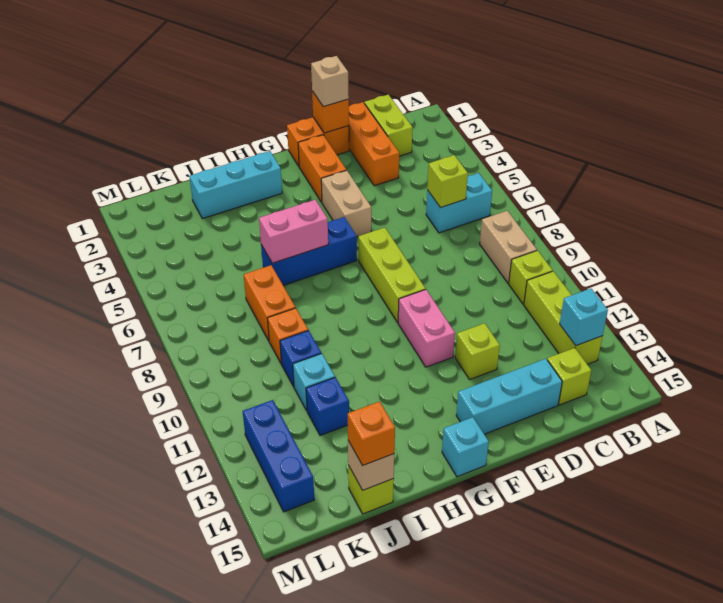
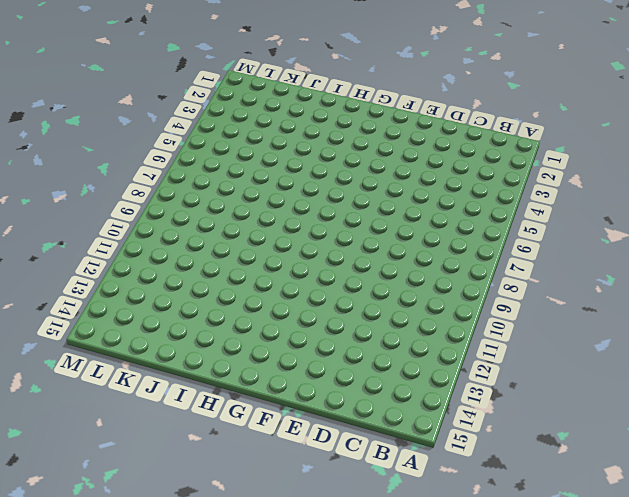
none -> cyan 1x2 brick [426,173,492,233]
none -> tan 1x2 brick [480,211,537,283]
none -> lime 1x1 brick [509,251,553,304]
none -> lime 1x3 brick [524,271,602,364]

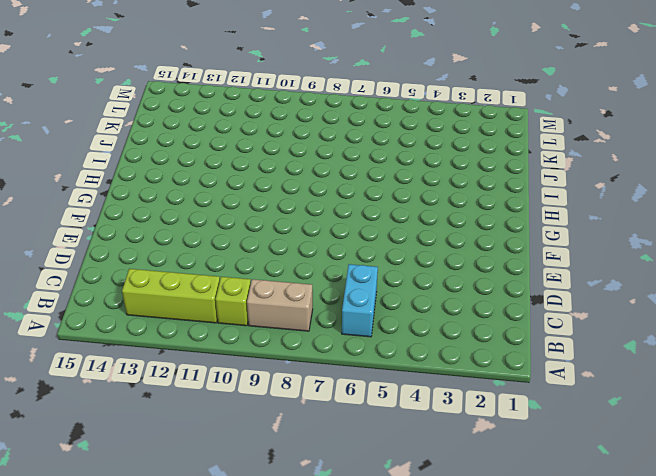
none -> lime 1x2 brick [364,95,413,156]
none -> lime 1x1 brick [547,348,591,405]
none -> orange 1x3 brick [349,102,399,186]
none -> cyan 1x3 brick [456,359,562,434]

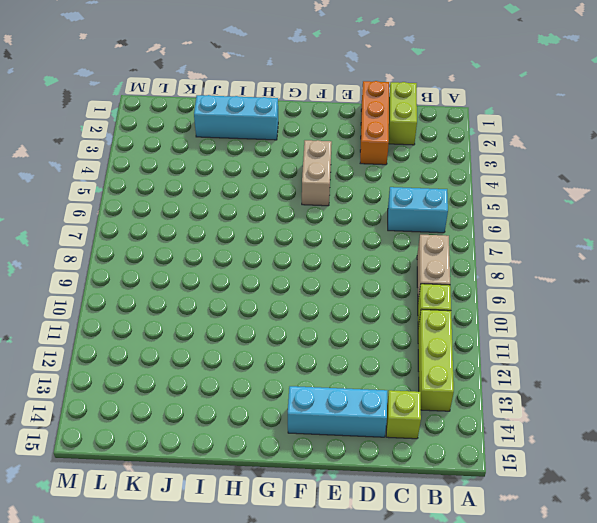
none -> orange 1x2 brick [287,117,349,166]
none -> lime 1x1 brick [455,323,500,379]
none -> orange 1x2 brick [298,135,346,202]
none -> lime 1x3 brick [358,228,426,323]

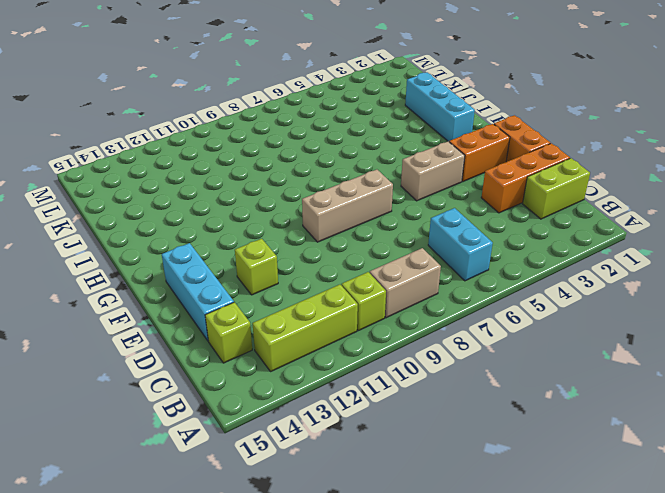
tan 1x3 brick [302,170,393,242] -> lime 1x3 brick [358,228,426,323]
none -> pink 1x2 brick [398,290,455,367]
none -> blue 1x3 brick [261,217,357,285]
none -> cyan 1x1 brick [442,417,489,477]
none -> orange 1x2 brick [244,265,295,340]

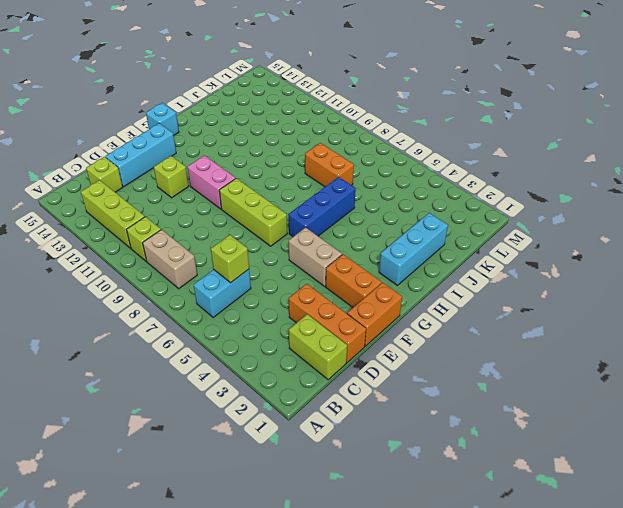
none -> orange 1x1 brick [268,308,308,364]
none -> blue 1x1 brick [280,330,321,387]
none -> cyan 1x1 brick [293,353,335,411]
none -> blue 1x1 brick [306,377,349,435]

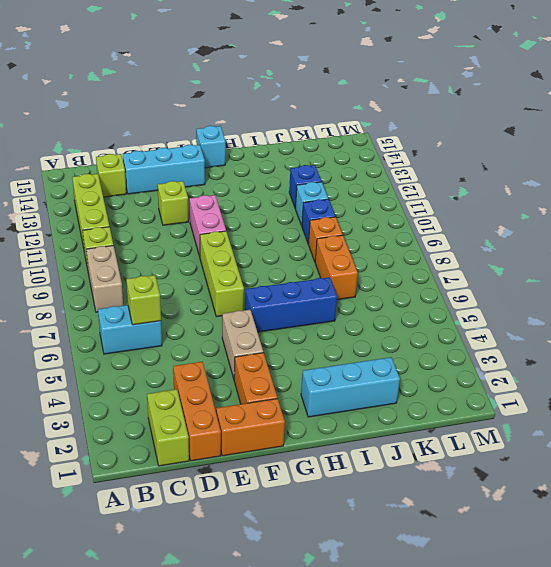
none -> lime 1x1 brick [348,465,394,514]
none -> blue 1x3 brick [243,400,314,512]
none -> cyan 1x1 brick [560,289,608,346]
none -> orange 1x1 brick [312,91,349,133]

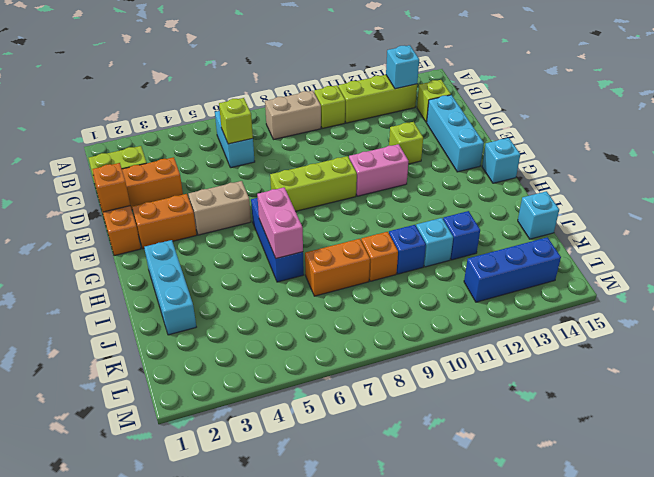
cyan 1x1 brick [518,191,559,239] -> lime 1x1 brick [348,465,394,514]
none -> tan 1x1 brick [348,441,394,490]
none -> tan 1x1 brick [311,56,349,107]
none -> orange 1x1 brick [348,402,395,466]

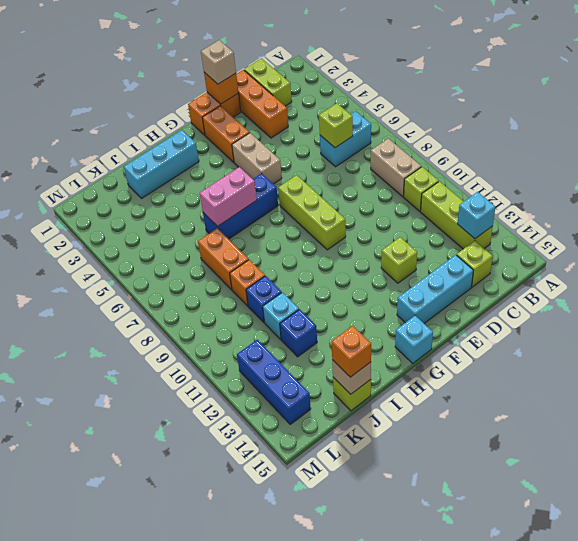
none -> pink 1x2 brick [398,290,455,367]

